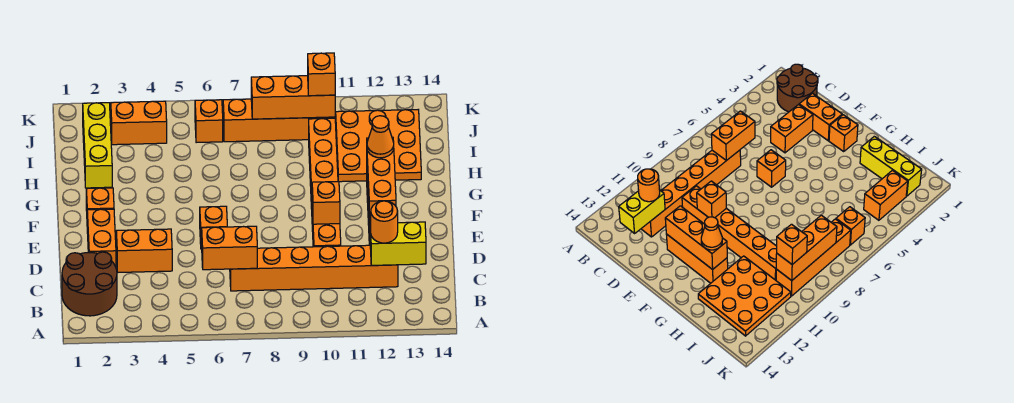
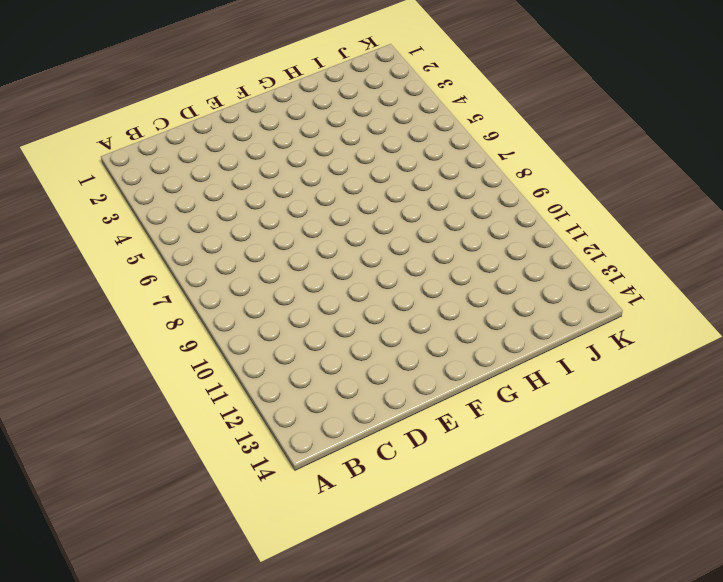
none -> brown 2x2 round brick [62,252,117,316]
none -> orange 1x6 brick [230,245,398,291]
none -> orange 1x2 brick [87,209,116,267]

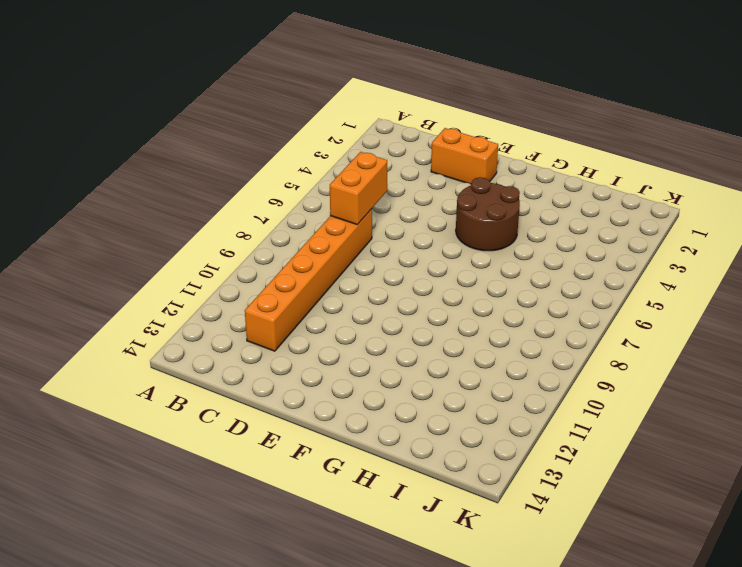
brown 2x2 round brick [456,177,520,251] -> brown 2x2 round brick moved to [62,252,117,316]
none -> orange 1x2 brick [116,229,172,272]
none -> orange 1x6 brick [309,118,341,247]
none -> orange 1x1 brick [200,206,227,249]

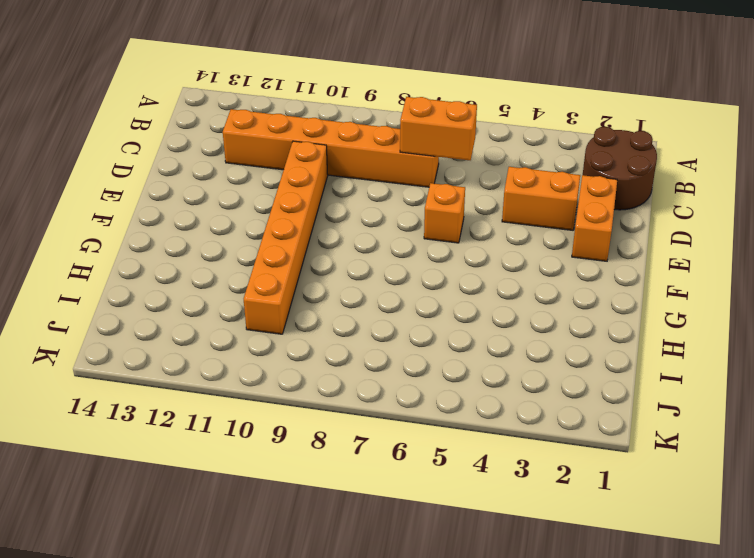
none -> orange 1x3 brick [666,234,728,283]
none -> orange 1x1 brick [86,188,114,211]
none -> yellow 1x3 brick [83,103,112,188]

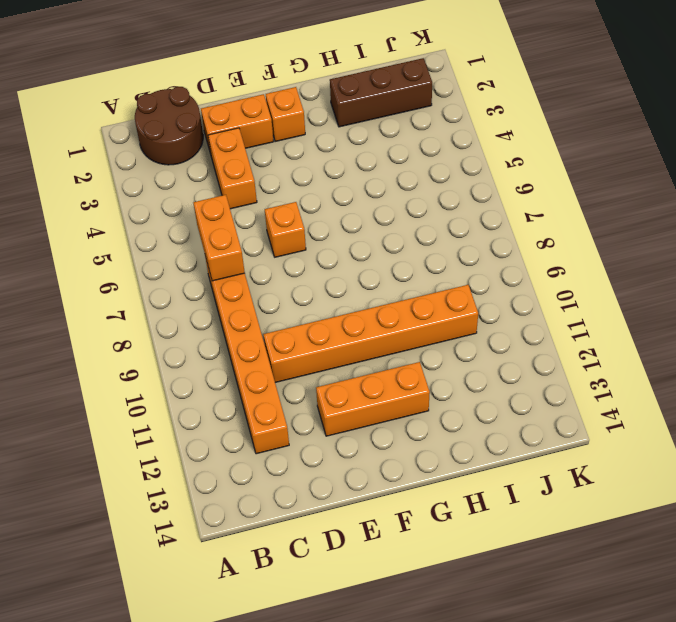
brown 1x3 brick [330,58,432,127] -> yellow 1x3 brick [83,103,112,188]
none -> orange 3x3 plate [336,110,421,182]
none -> orange 1x2 brick [111,101,167,145]
none -> orange 1x1 brick [195,100,223,143]

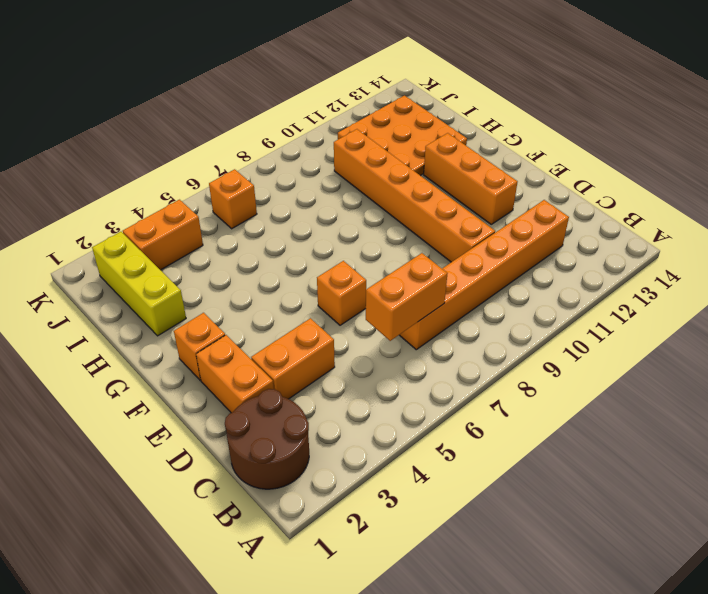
none -> orange 1x4 brick [223,99,335,142]
none -> yellow 1x2 brick [370,222,426,265]
none -> orange 1x1 brick [312,182,340,224]

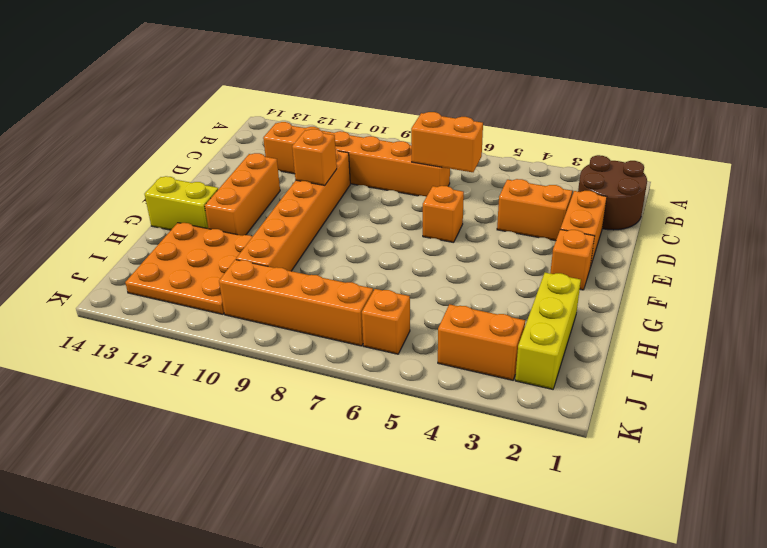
yellow 1x2 brick [145,176,218,230] -> yellow 1x2 brick moved to [370,222,426,265]
none -> orange 1x3 brick [367,137,396,223]
none -> orange 1x3 brick [251,76,335,119]
none -> orange 1x1 round brick [370,201,398,243]

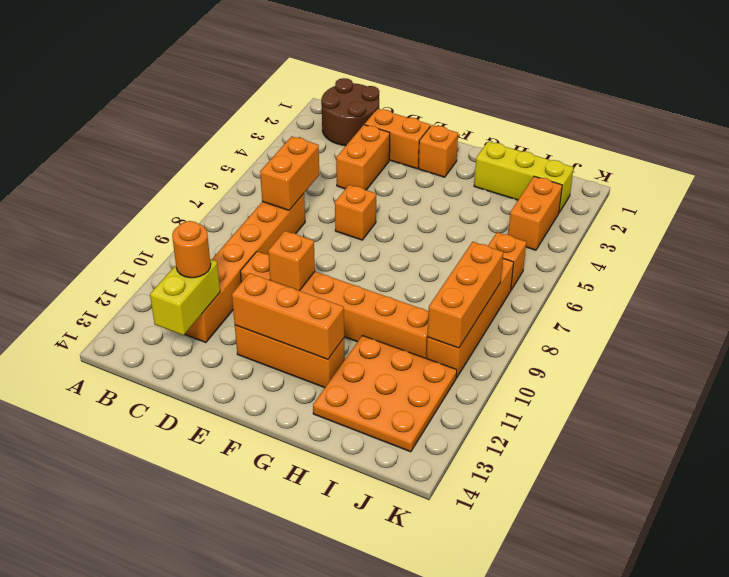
none -> orange 1x1 cone [367,116,394,158]
none -> orange 1x1 brick [308,53,335,96]

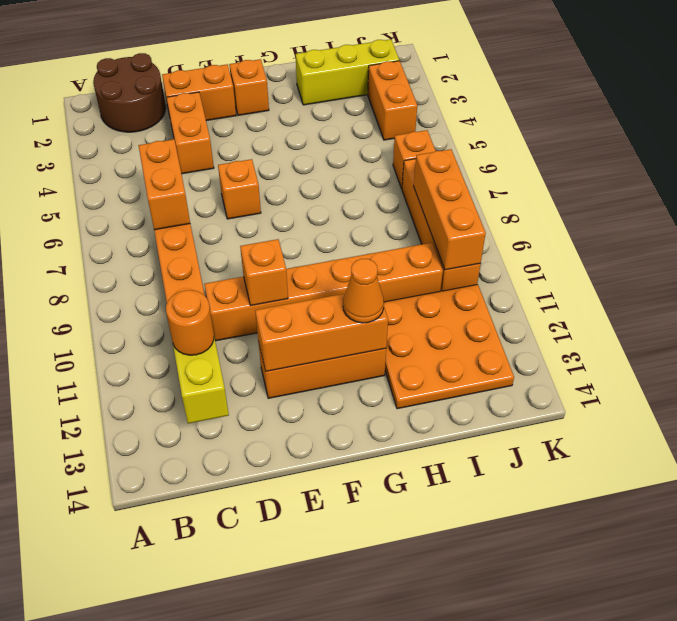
none -> orange 1x1 brick [308,53,335,96]

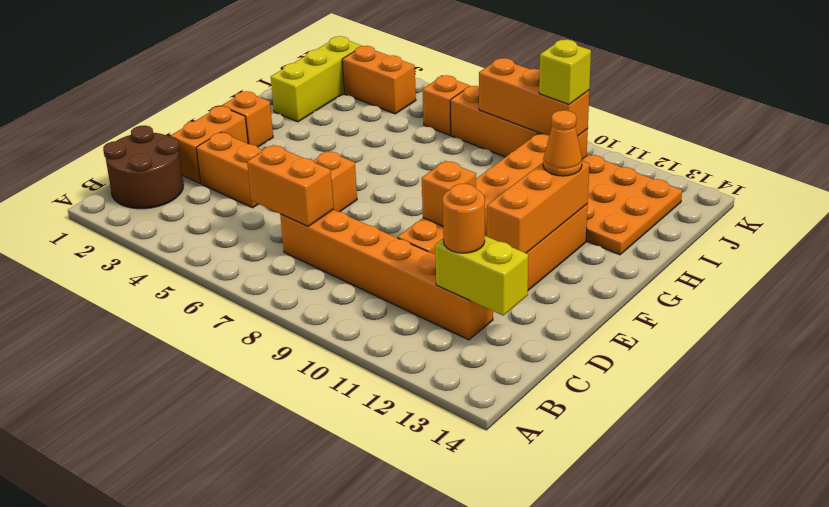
yellow 1x1 brick [539,39,591,104] -> orange 1x1 brick [308,53,335,96]

